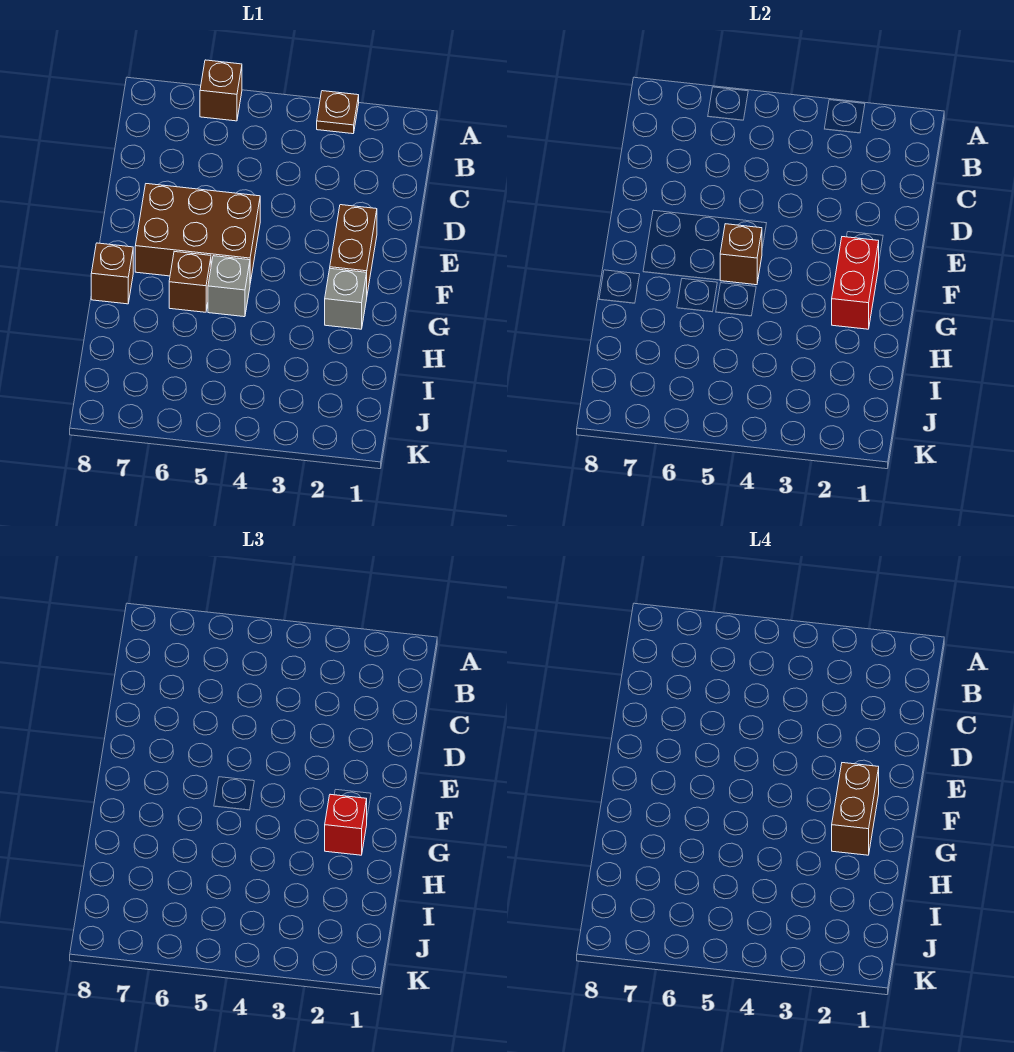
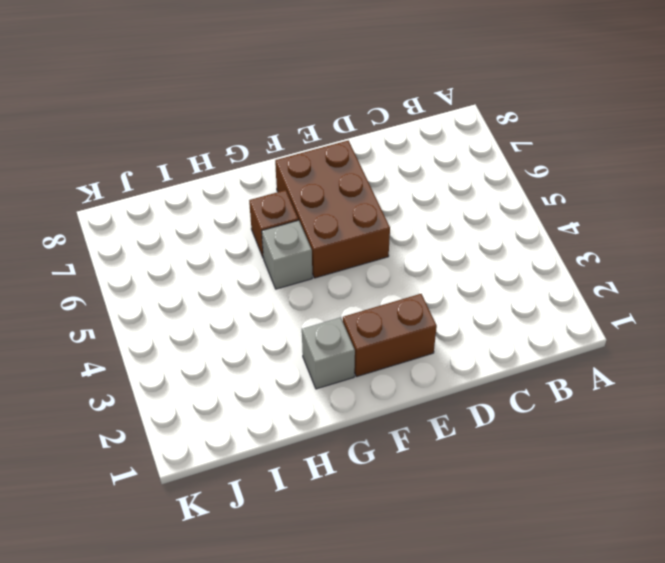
none -> brown 1x1 plate [317,91,359,134]
none -> brown 1x1 brick [200,60,242,121]
none -> brown 1x1 brick [91,243,133,304]

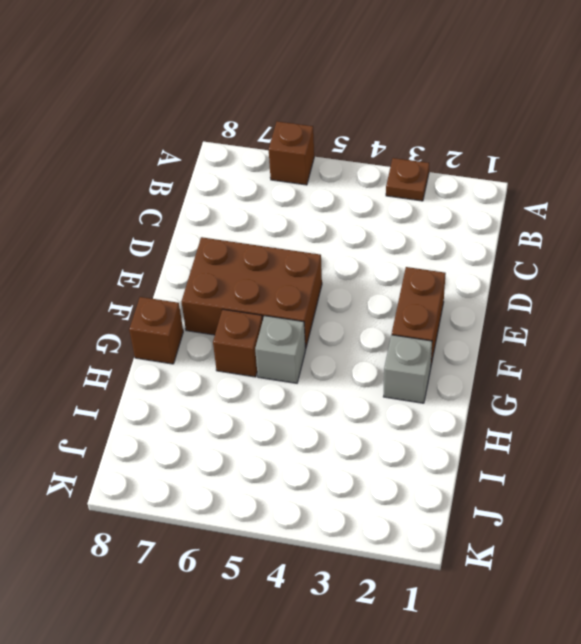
none -> red 1x2 brick [832,237,879,329]
none -> brown 1x1 brick [720,224,762,285]
none -> red 1x1 brick [325,794,367,855]

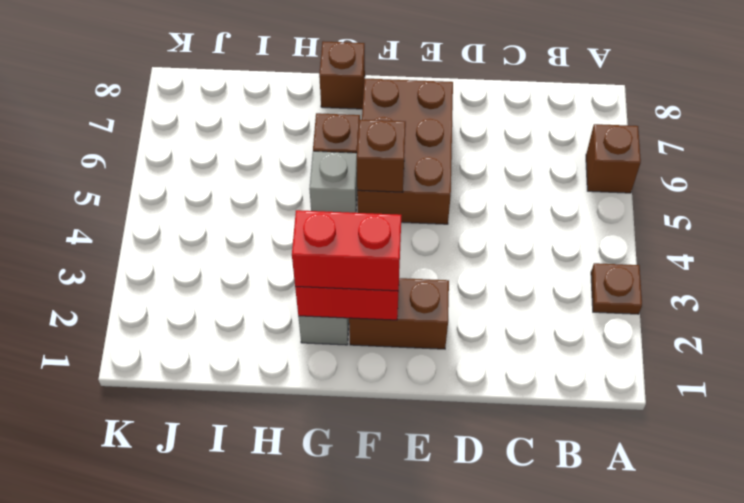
red 1x2 brick [292,210,401,291] -> red 1x1 brick [325,794,367,855]
none -> brown 1x2 brick [832,763,879,855]

